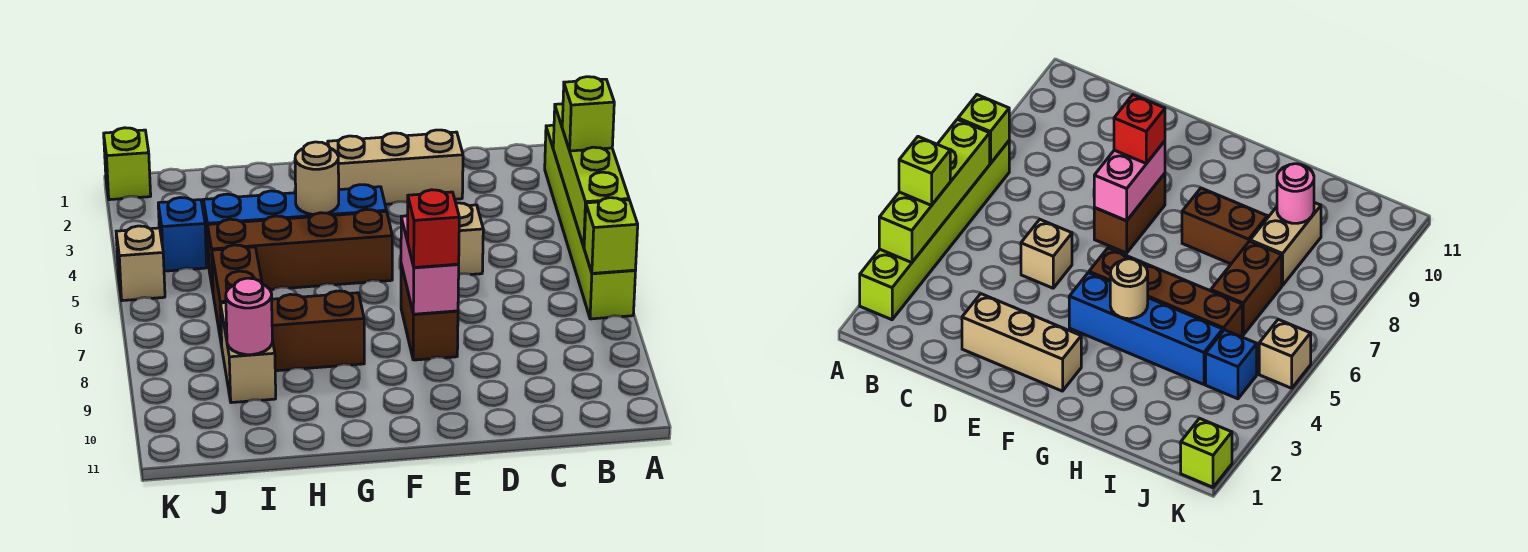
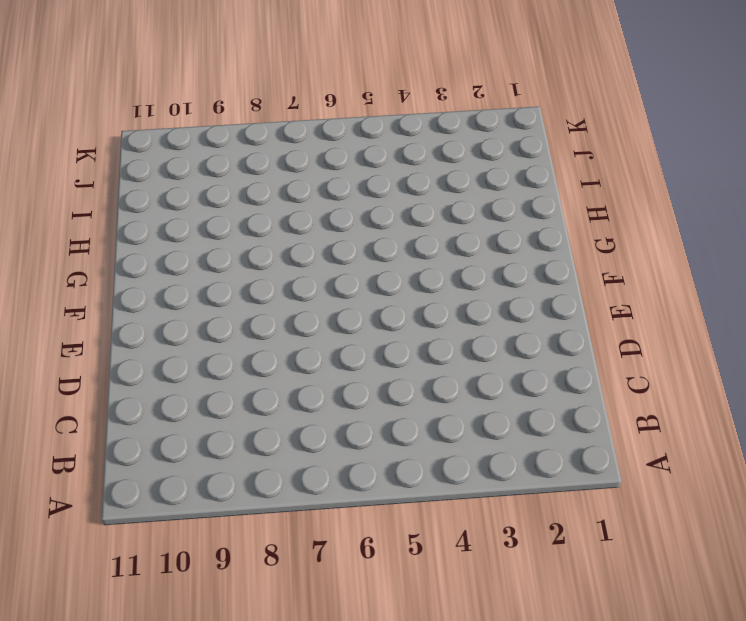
none -> lime 1x6 brick [545,125,635,319]
none -> tan 1x3 brick [328,130,463,204]
none -> tan 1x1 brick [456,203,483,274]

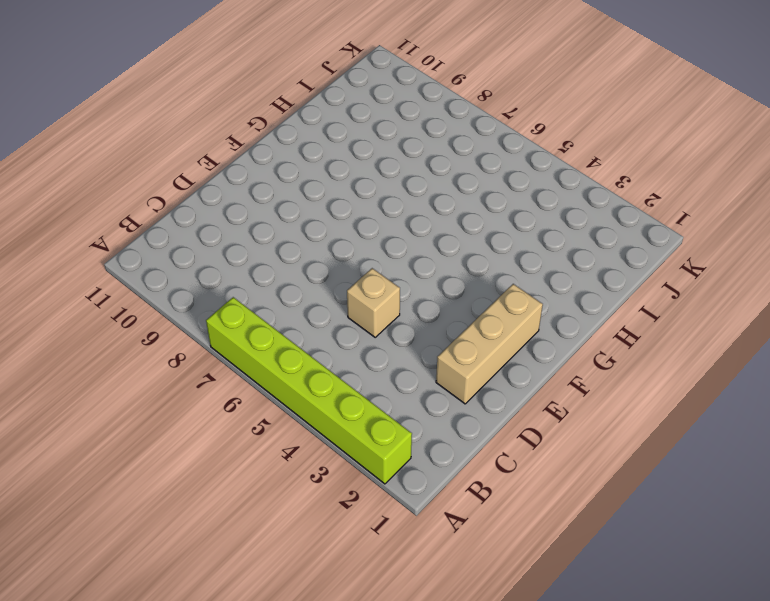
none -> brown 1x2 brick [401,264,458,360]
none -> blue 1x4 brick [203,185,386,266]
none -> brown 1x4 brick [208,209,392,291]

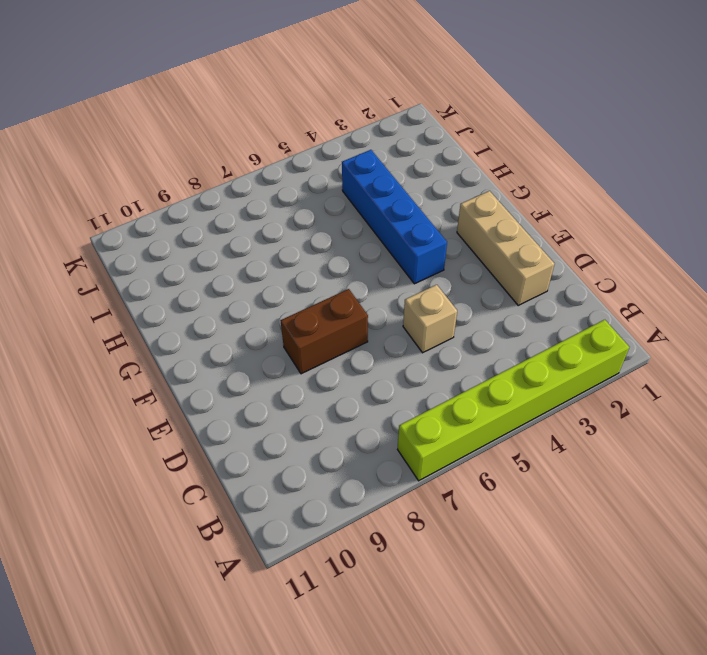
none -> brown 1x4 brick [208,209,392,291]
none -> brown 1x2 brick [272,291,364,371]
none -> brown 1x2 brick [212,245,262,346]

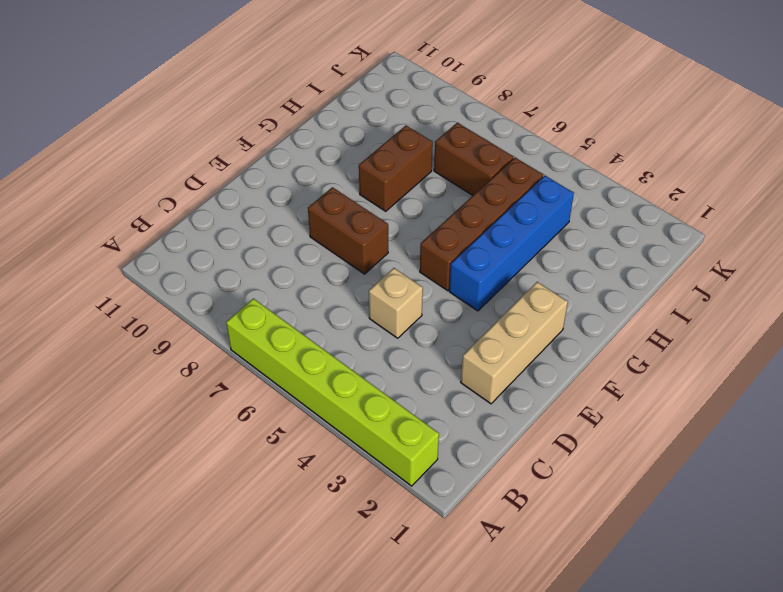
none -> tan 1x2 brick [220,303,276,403]
none -> blue 1x1 brick [158,197,207,271]
none -> lime 1x1 brick [104,128,151,200]

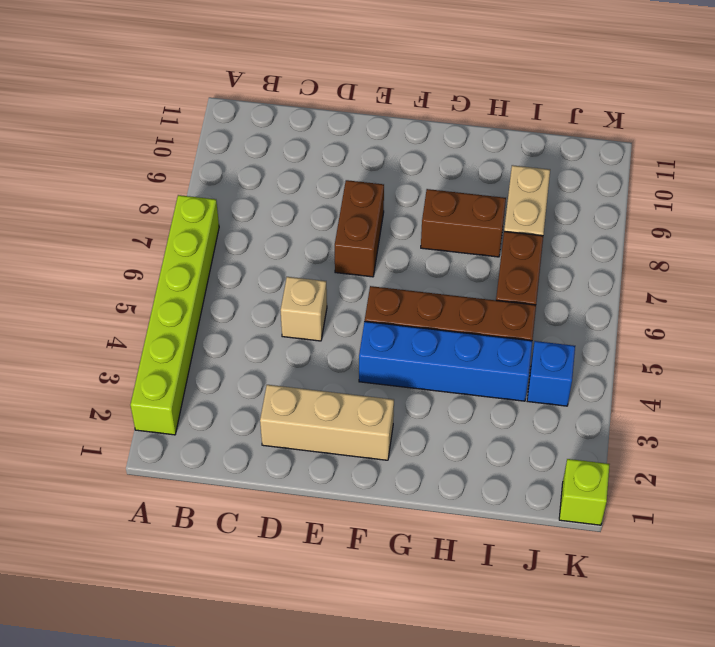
none -> tan 1x1 brick [116,226,165,301]
none -> lime 1x4 brick [553,104,629,247]
none -> lime 1x1 brick [584,198,638,273]

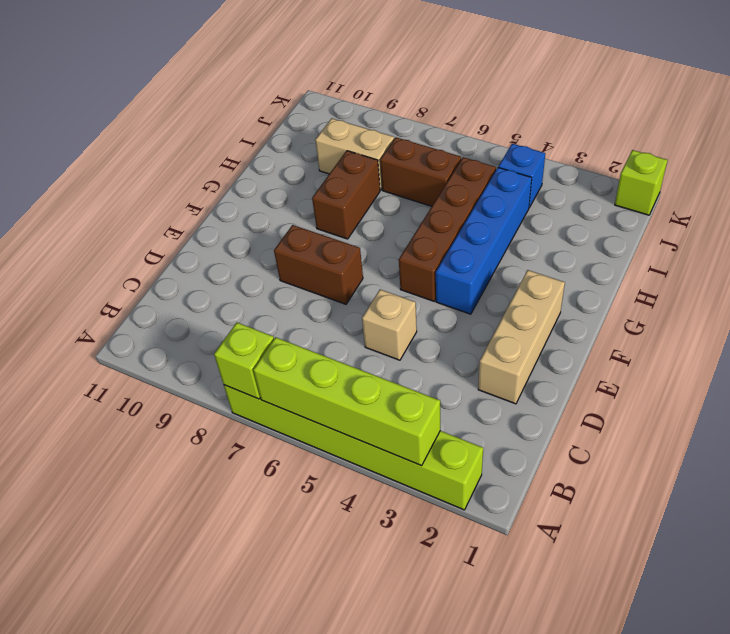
none -> tan 1x1 brick [116,226,165,301]
none -> pink 1x2 brick [401,216,459,314]
none -> tan 1x1 round brick [295,142,339,215]

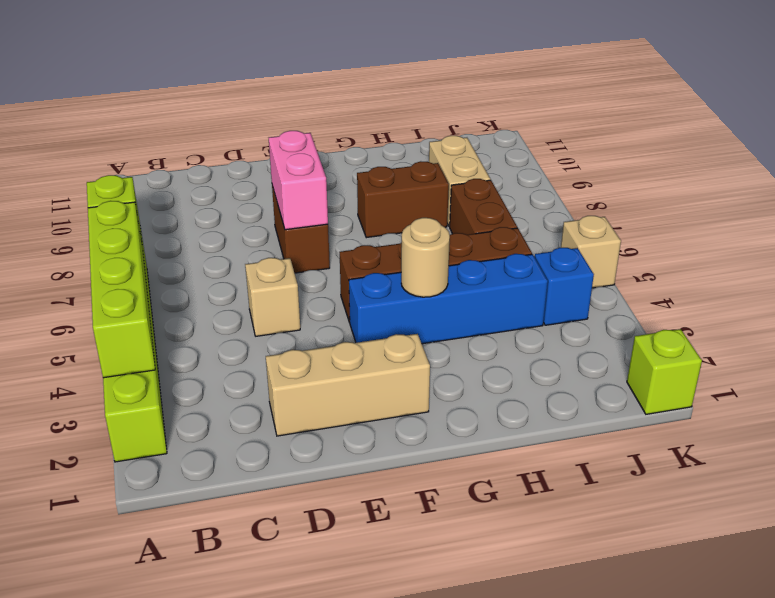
none -> pink 1x1 round brick [226,278,272,355]
none -> lime 1x1 brick [562,77,614,151]
none -> red 1x1 brick [408,190,459,267]

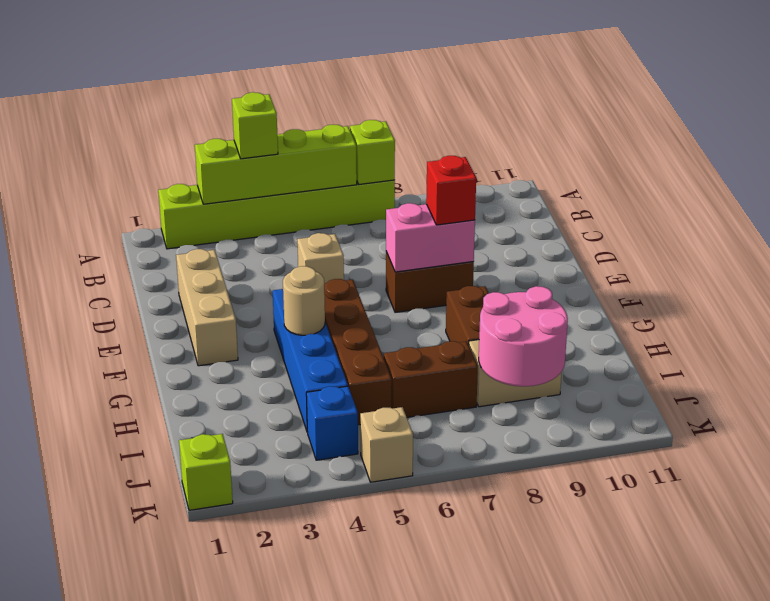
pink 2x2 round brick [479,286,568,386] -> pink 1x1 round brick [226,278,272,355]

